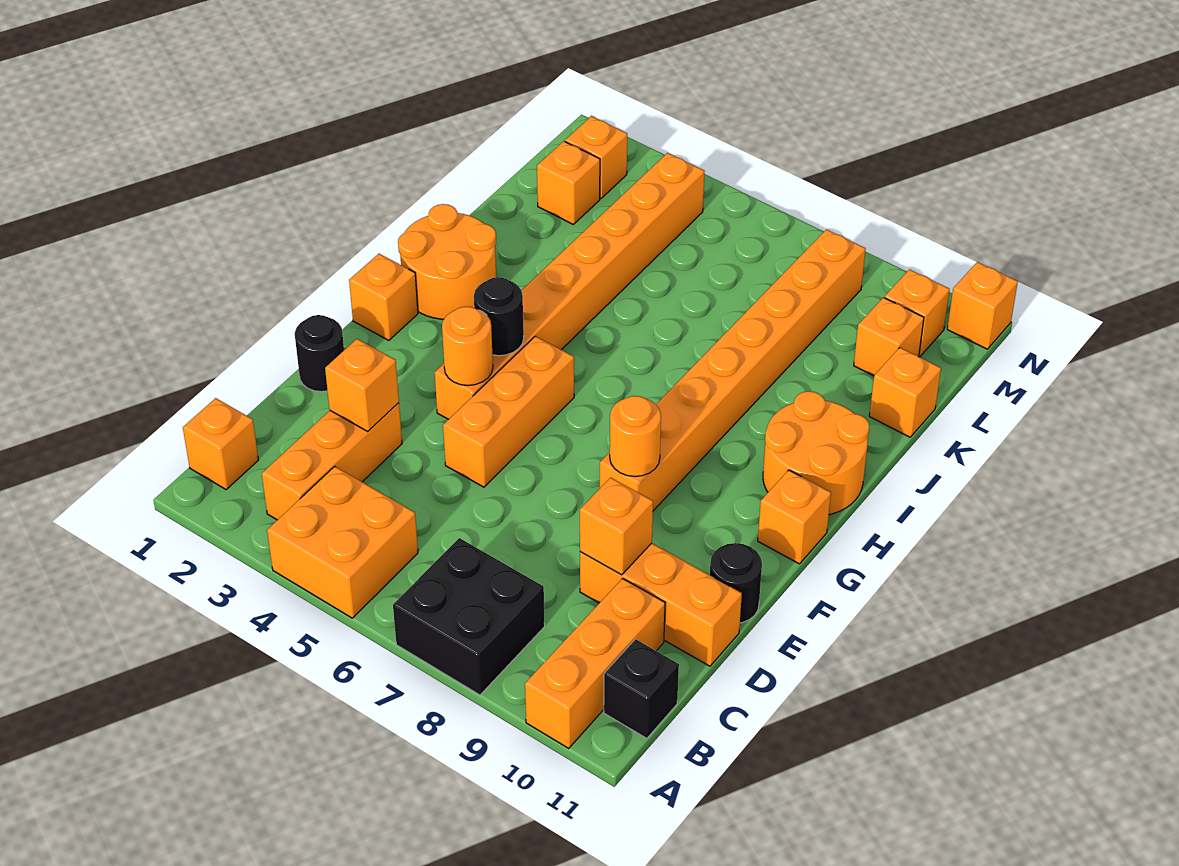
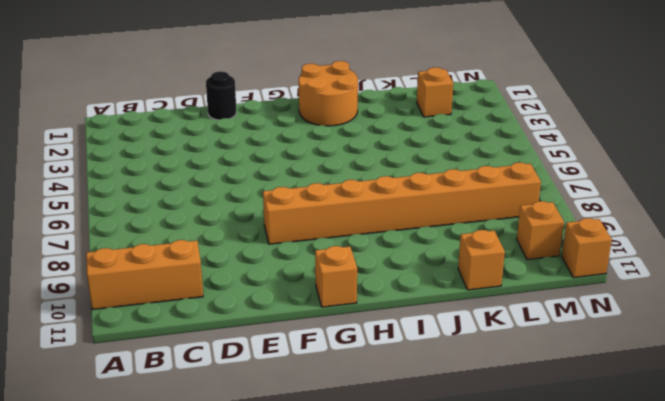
none -> orange 2x2 brick [267,466,418,618]
none -> black 2x2 brick [393,538,545,695]
none -> orange 1x1 brick [183,398,258,489]

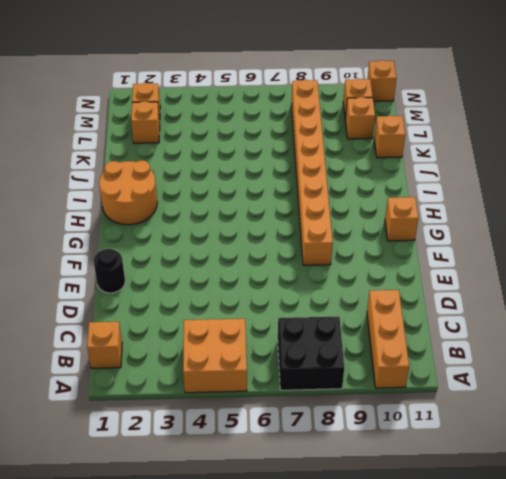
none -> orange 1x3 brick [262,403,402,520]
none -> black 1x1 brick [604,639,679,738]
none -> orange 1x3 brick [580,543,742,666]

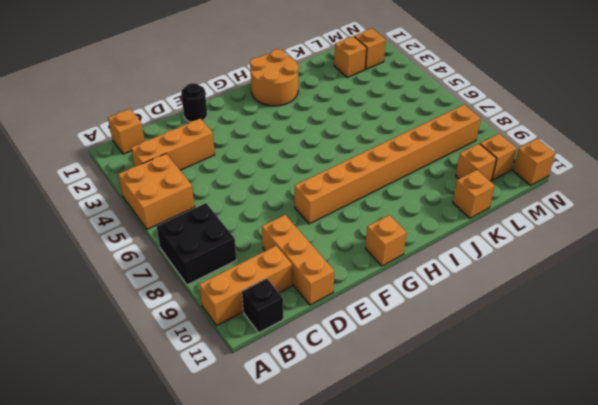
none -> orange 1x3 brick [443,336,574,487]
none -> black 1x1 round brick [710,543,762,623]
none -> orange 1x8 brick [435,153,705,419]

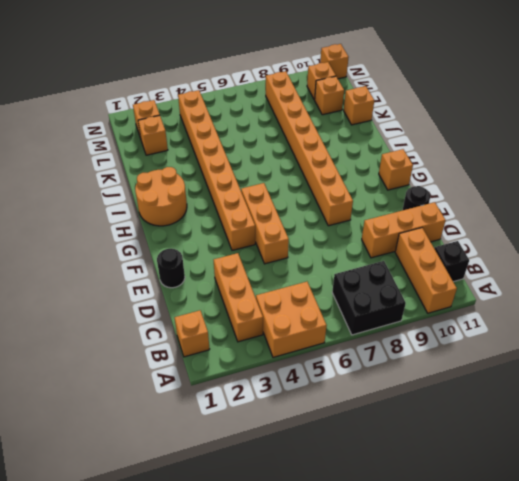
none -> orange 1x1 brick [349,254,418,340]
none -> orange 2x2 round brick [763,391,869,514]
none -> orange 1x1 brick [325,339,399,431]

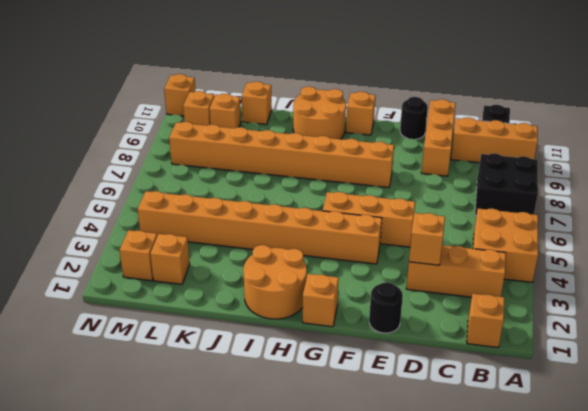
none -> orange 1x1 brick [580,478,653,575]
none -> orange 1x1 round brick [442,307,493,386]
none -> orange 1x1 round brick [610,396,661,477]

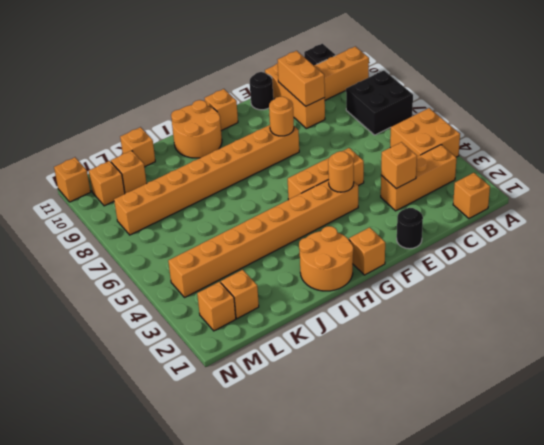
orange 1x2 brick [278,51,325,106] -> orange 1x1 brick [580,478,653,575]
none -> black 1x1 round brick [474,277,524,356]

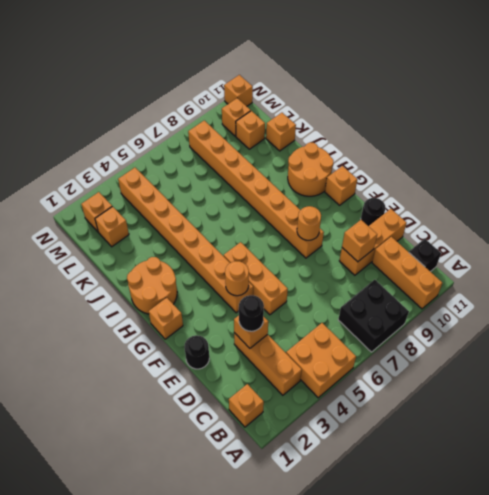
black 1x1 round brick [239,295,264,331] -> black 1x1 round brick moved to [474,277,524,356]

